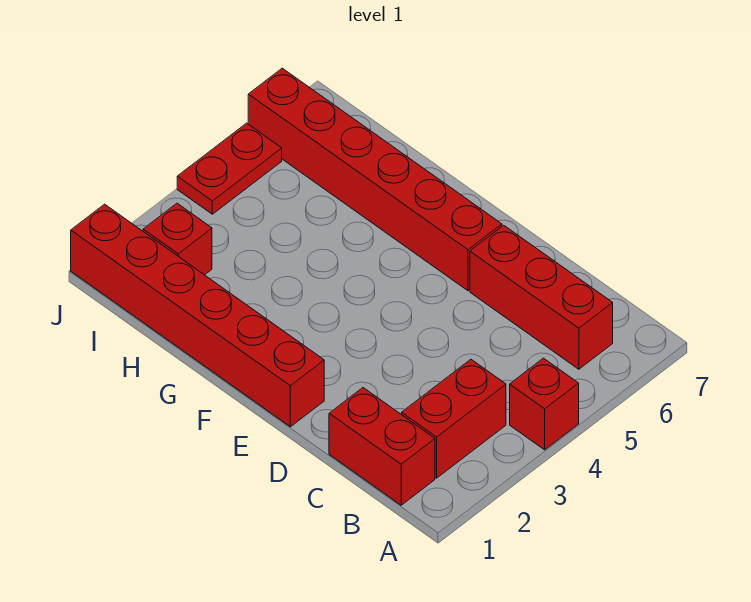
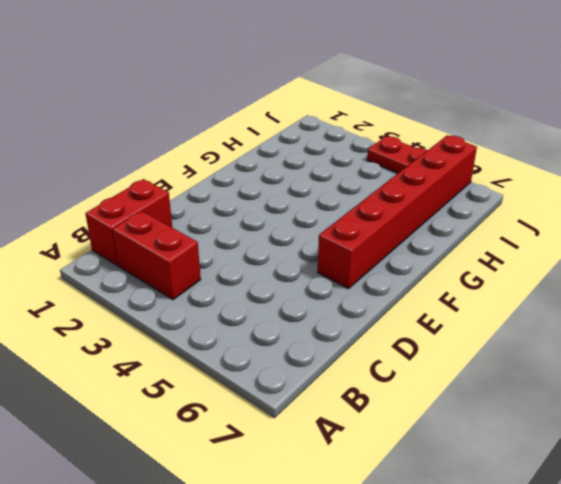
none -> red 1x1 brick [510,358,579,450]
none -> red 1x3 brick [470,225,613,369]

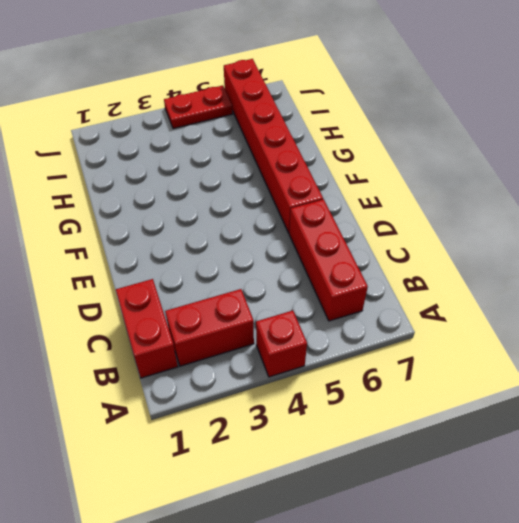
none -> red 1x6 brick [71,204,324,427]
none -> red 1x1 brick [143,203,212,275]

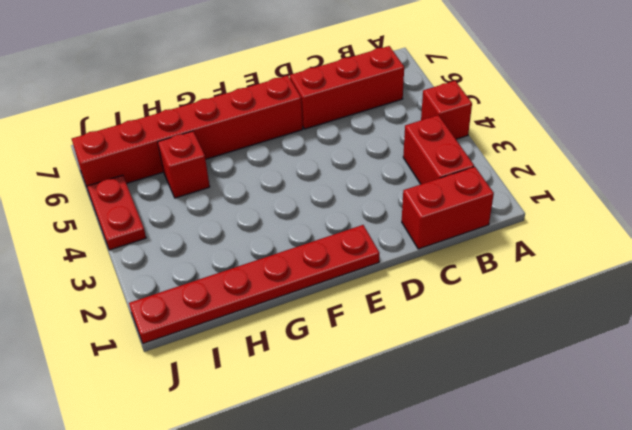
red 1x6 plate [129,225,379,344] -> red 1x6 brick [71,204,324,427]
red 1x1 brick [158,131,210,198] -> red 1x1 brick moved to [143,203,212,275]

